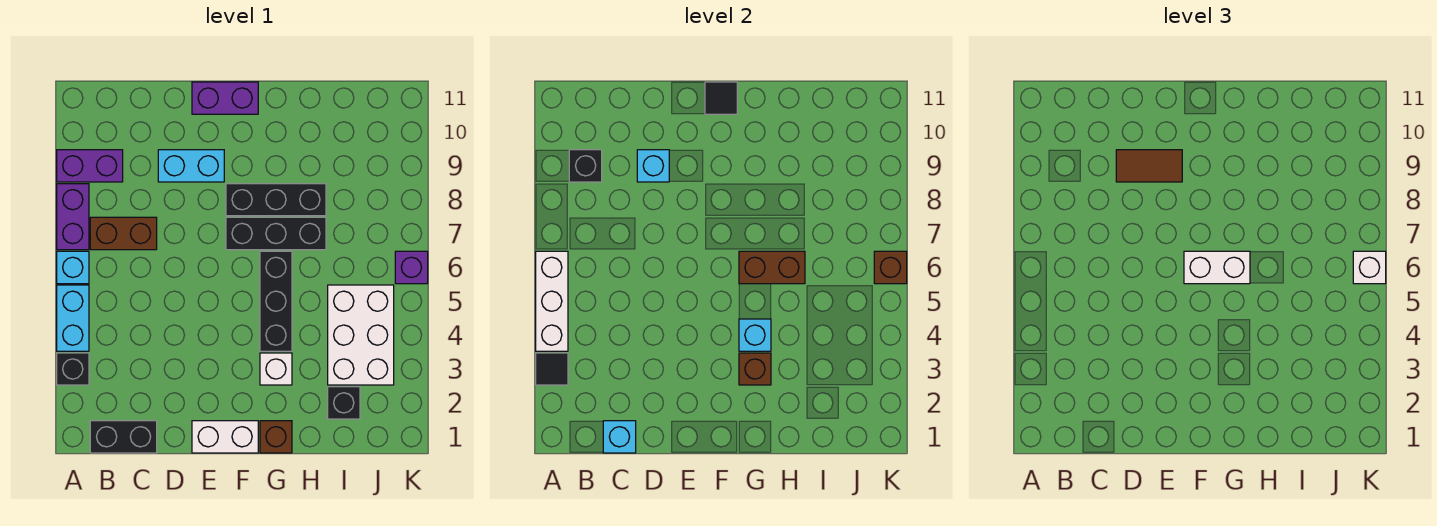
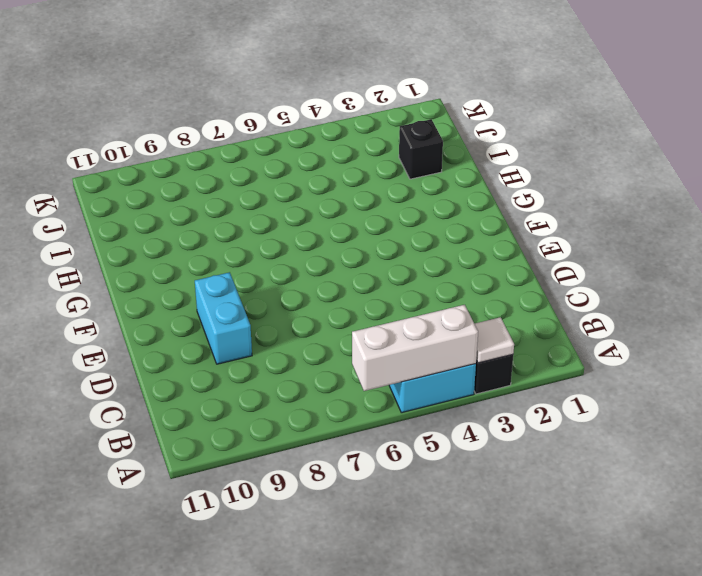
white 1x1 tile [475,317,514,363] -> black 1x1 tile [536,353,568,385]
none -> cyan 1x1 brick [57,251,89,284]
none -> purple 1x2 brick [57,184,89,250]
none -> purple 1x2 brick [57,150,123,182]
none -> black 1x2 brick [90,421,157,453]

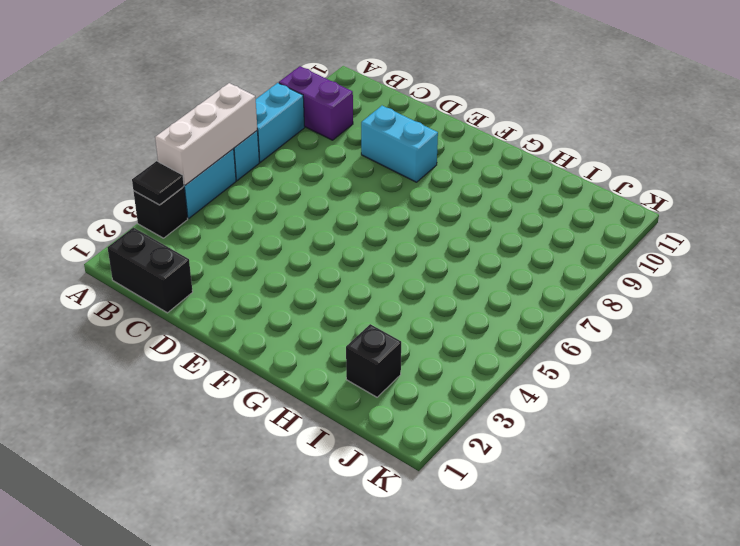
cyan 1x2 brick [256,83,305,162] -> purple 1x2 brick [57,184,89,250]
none -> brown 1x2 brick [90,217,157,250]
none -> white 1x2 brick [192,421,258,453]
none -> purple 1x2 brick [192,82,258,114]
none -> black 1x3 brick [226,217,326,250]

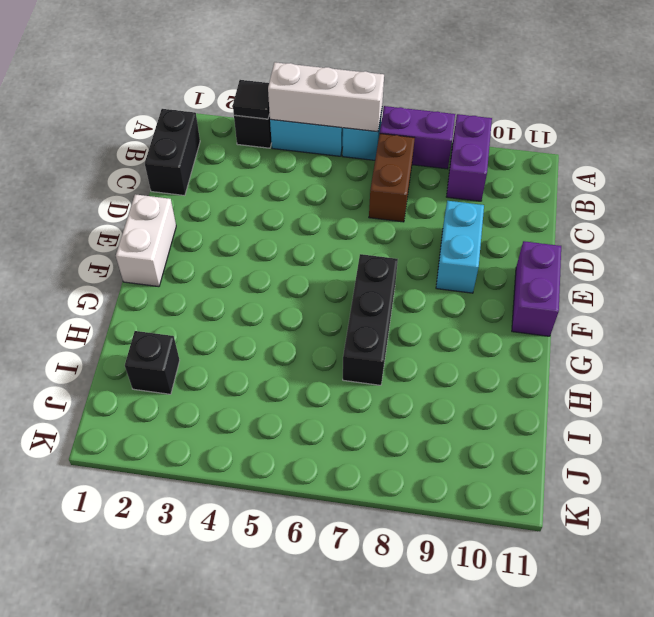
none -> black 1x3 brick [226,184,326,216]
none -> brown 1x1 brick [260,421,292,453]
none -> white 1x1 brick [260,353,292,385]
none -> black 1x3 brick [260,251,292,351]

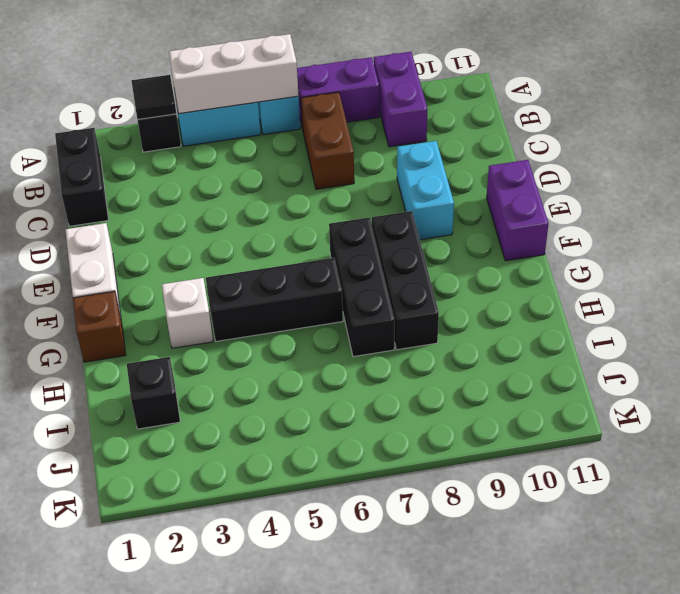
none -> white 2x3 brick [328,285,394,385]
none -> purple 1x1 brick [395,251,428,284]
none -> black 1x1 brick [569,150,602,182]
none -> cyan 1x1 brick [603,421,636,453]

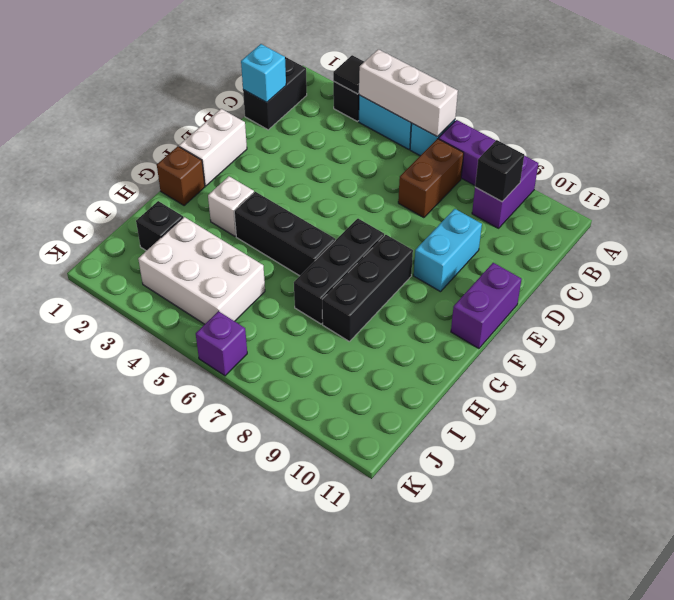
none -> cyan 1x1 brick [637,150,669,182]
none -> black 1x1 tile [705,82,737,114]
none -> brown 1x1 brick [739,353,771,385]
none -> cyan 1x1 brick [739,319,771,351]

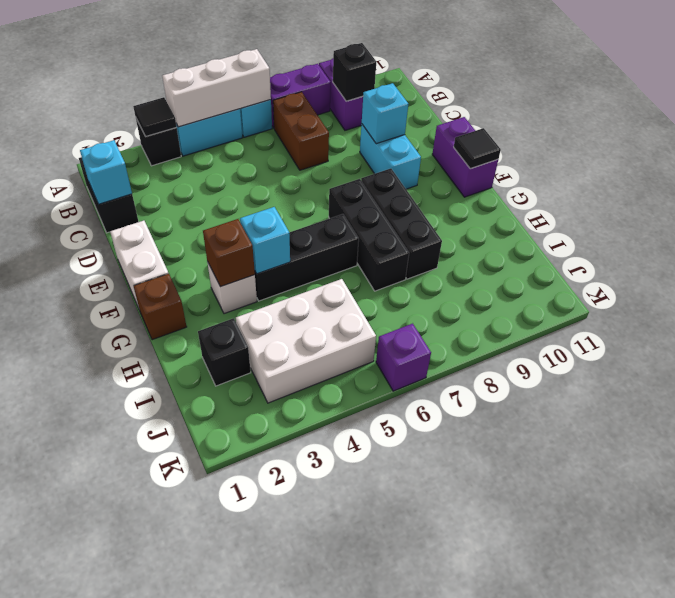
none -> brown 1x2 brick [739,251,805,284]
none -> brown 1x1 brick [874,251,907,284]
none -> brown 1x2 tile [1116,150,1182,182]
none -> white 1x2 brick [1184,251,1250,284]

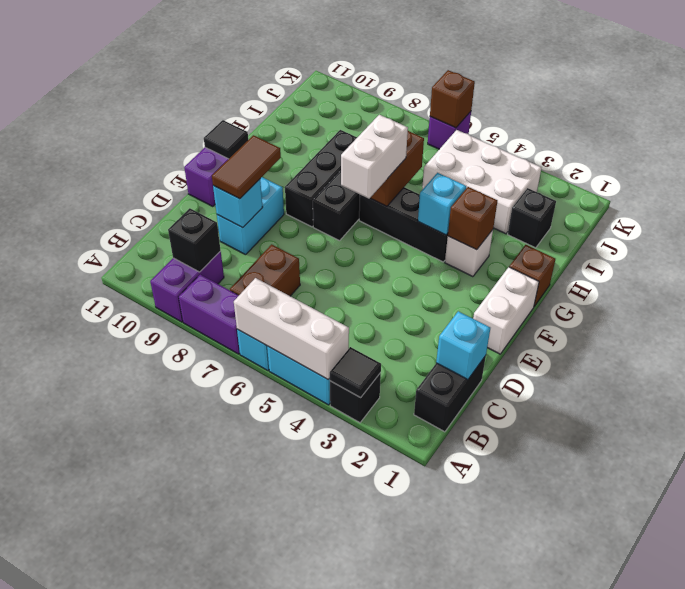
none -> white 1x1 brick [1353,251,1386,284]

